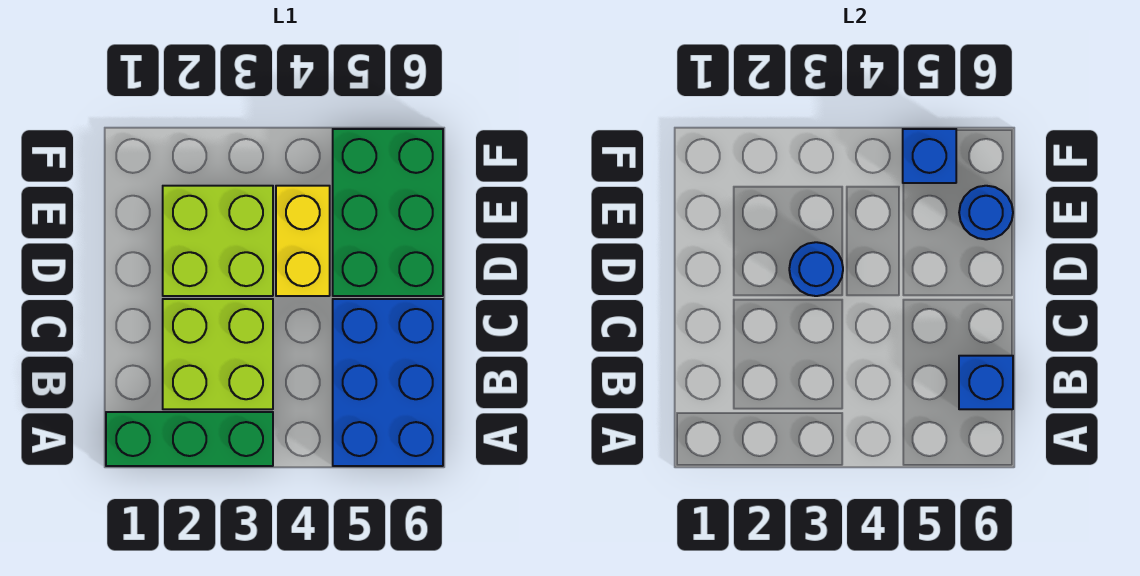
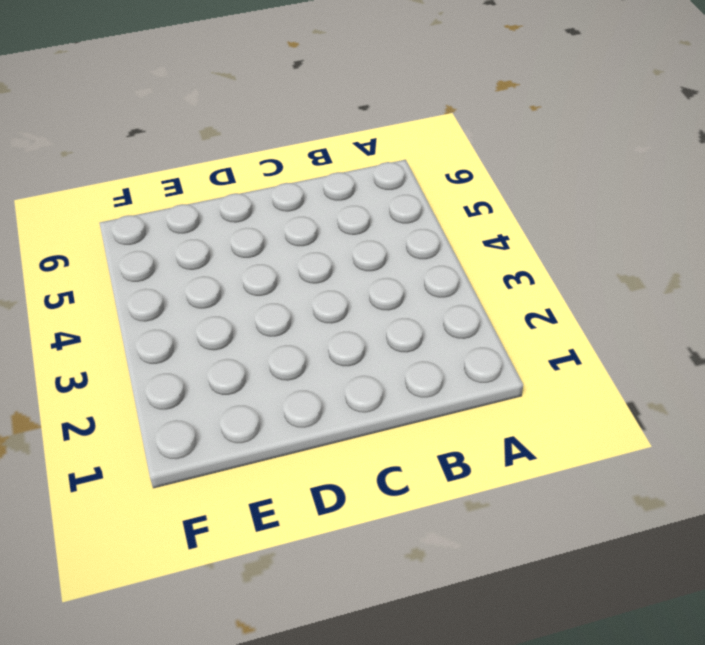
none -> green 1x3 brick [106,412,273,466]
none -> blue 2x3 brick [333,299,443,466]

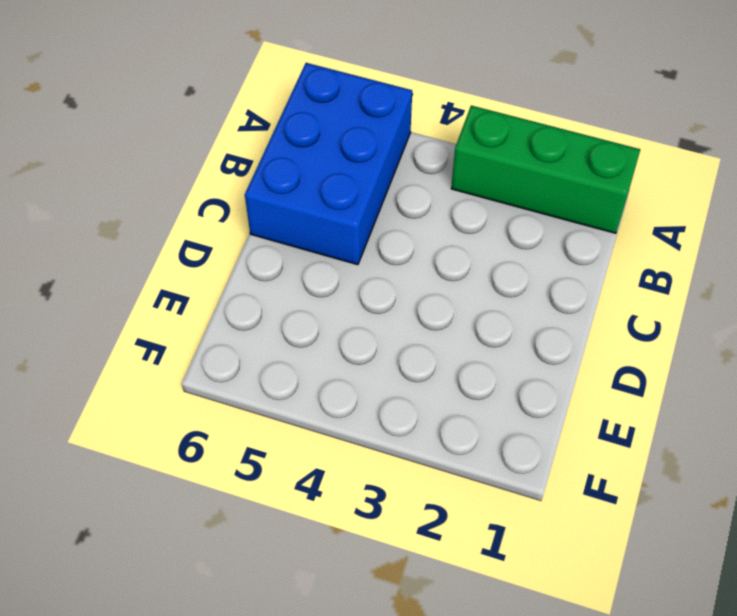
none -> lime 2x2 brick [163,299,273,409]
none -> lime 2x2 brick [163,186,273,296]

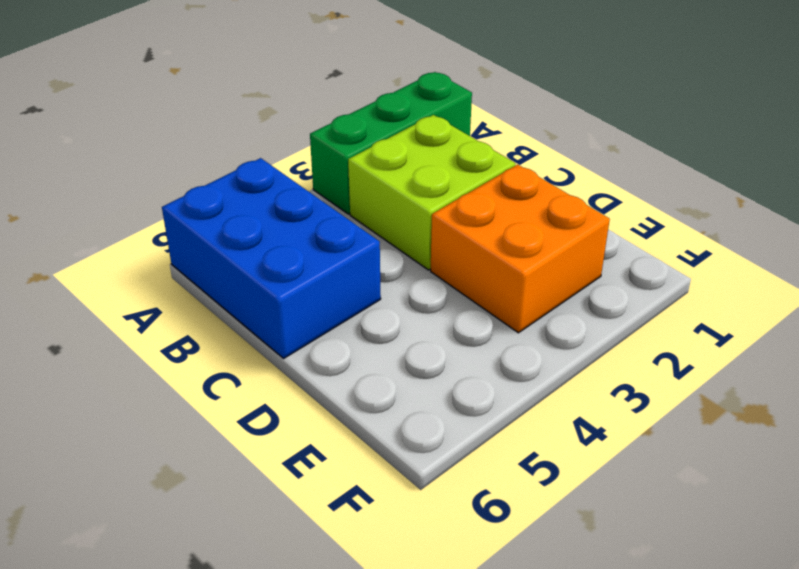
orange 2x2 brick [431,164,610,333] -> lime 2x2 brick [163,186,273,296]
none -> yellow 1x2 brick [276,186,330,296]
none -> green 2x3 brick [333,129,443,296]

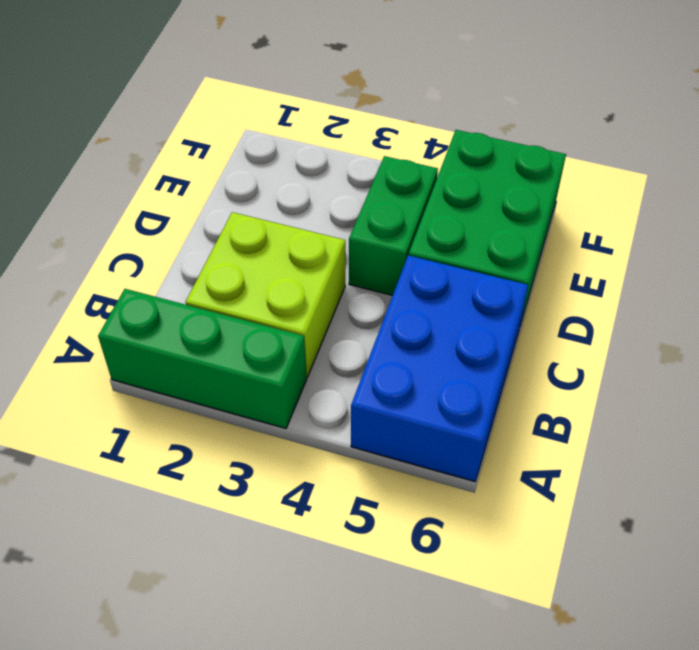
green 1x2 brick [349,156,438,295] -> yellow 1x2 brick [276,186,330,296]
none -> lime 2x2 brick [163,186,273,296]
none -> blue 1x1 brick [959,356,1013,409]

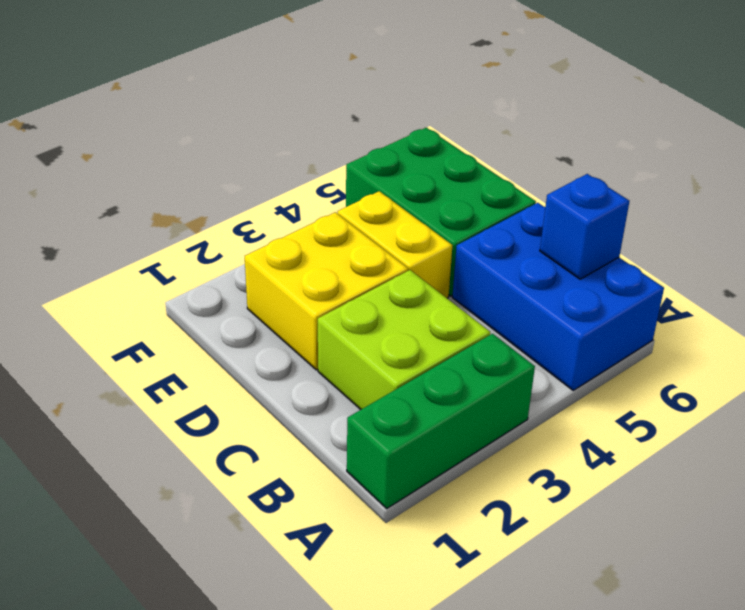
yellow 2x2 brick [245,212,408,370] -> lime 2x2 brick [163,186,273,296]
none -> blue 1x1 round brick [789,242,843,296]
none -> blue 1x1 round brick [959,186,1013,239]

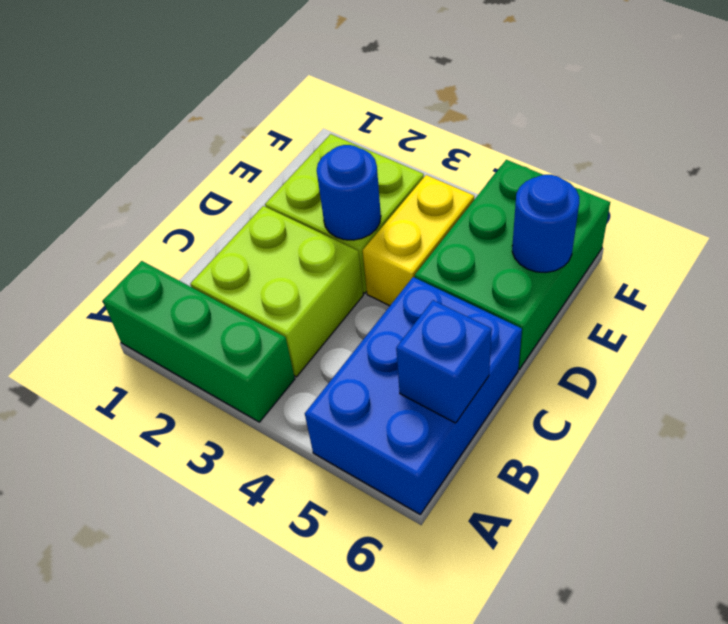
none -> blue 1x1 brick [903,129,956,183]

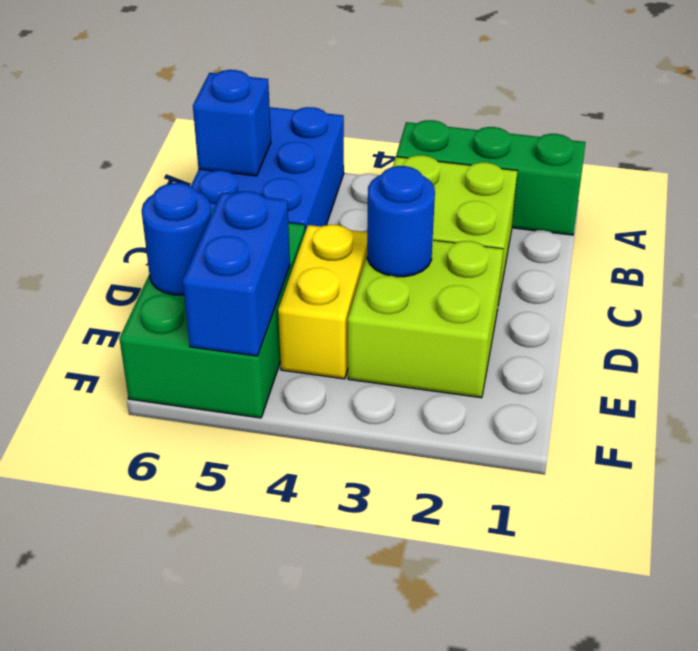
blue 1x2 brick [183,191,290,356] -> blue 1x1 brick [903,129,956,183]

